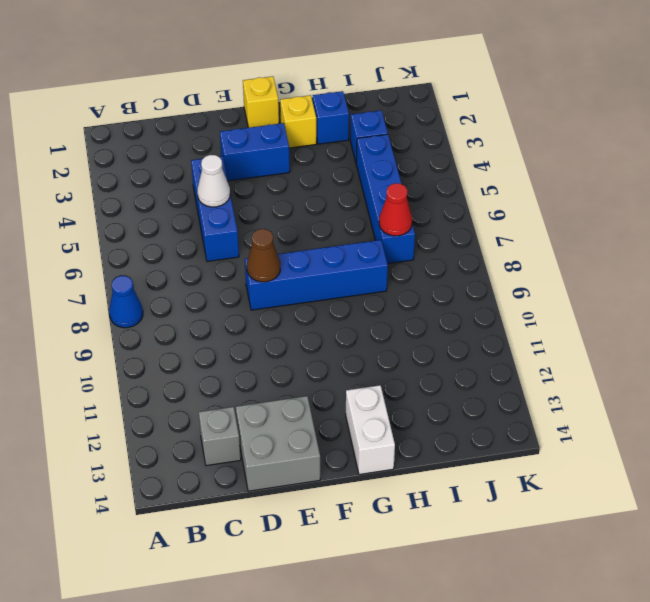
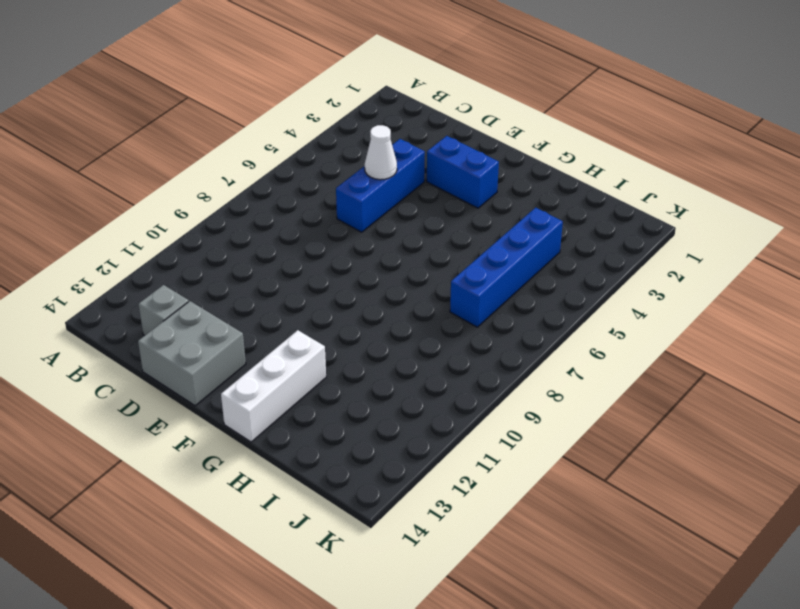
white 1x3 brick [221,330,326,442] -> white 1x2 brick [346,385,395,474]
none -> blue 1x1 cone [109,276,143,328]
none -> blue 1x4 brick [245,240,388,310]
none -> yellow 1x1 brick [243,76,279,128]

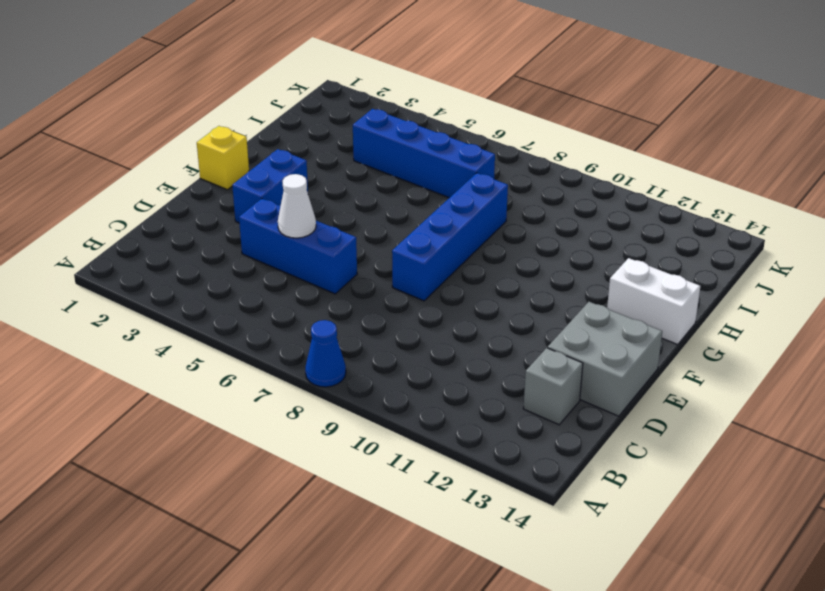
none -> yellow 1x1 brick [280,95,316,148]
none -> blue 1x1 brick [313,91,349,144]
none -> blue 1x1 brick [350,111,388,162]

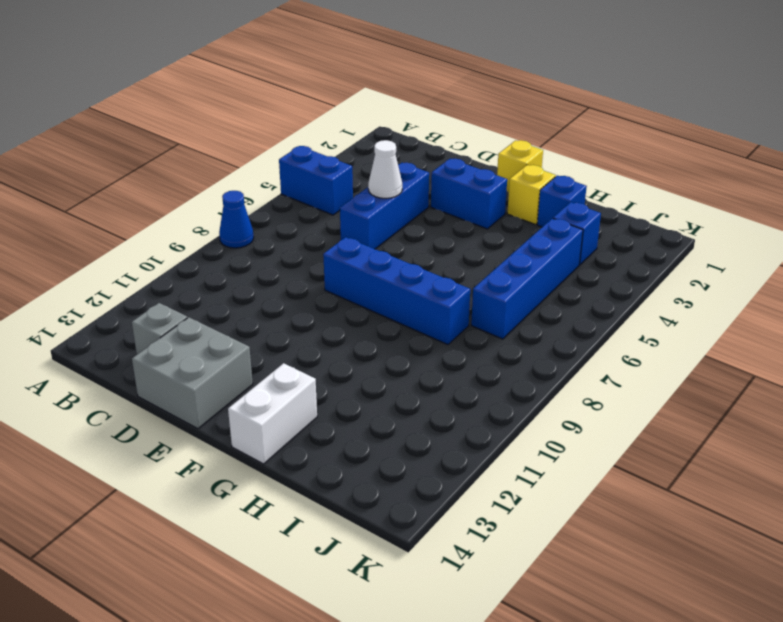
blue 1x2 brick [279,146,353,215] -> none
none -> brown 1x1 cone [247,229,280,282]
none -> red 1x1 cone [379,183,412,236]

